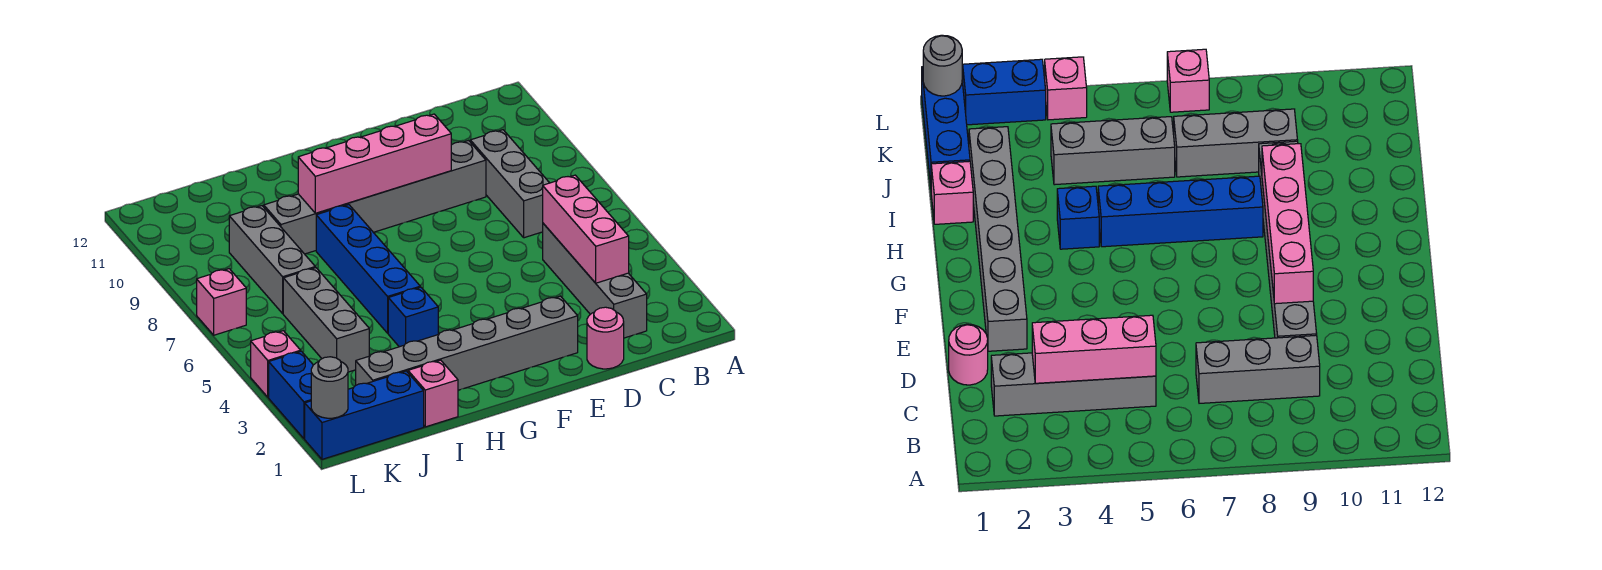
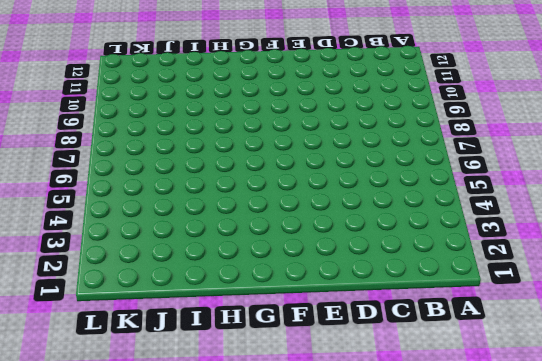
none -> grey 1x4 brick [543,223,647,338]
none -> grey 1x3 brick [470,130,549,238]
none -> pink 1x1 round brick [587,307,624,369]

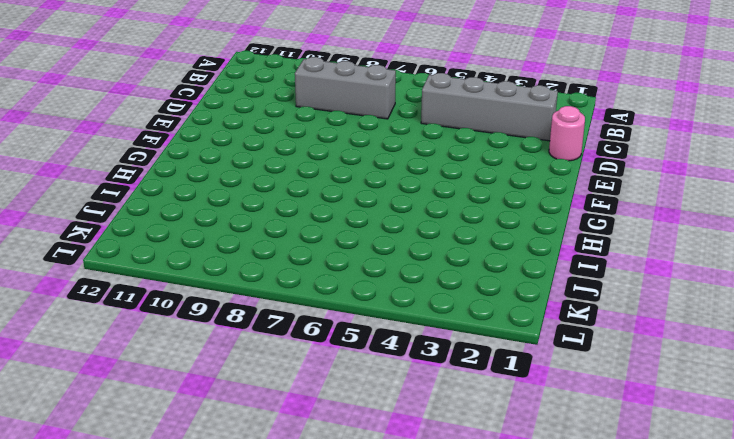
none -> grey 1x6 brick [264,141,486,254]
none -> grey 1x6 brick [356,296,578,390]
none -> blue 1x1 brick [388,287,438,347]

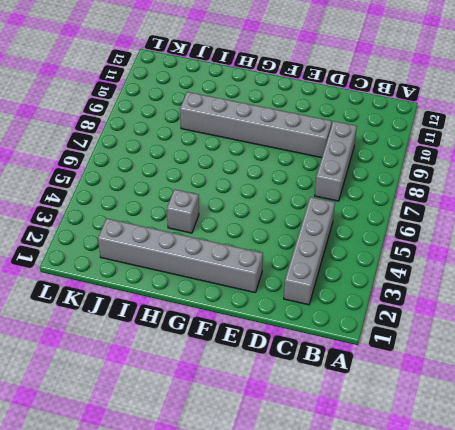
grey 1x1 brick [167,189,199,233] -> blue 1x1 brick [388,287,438,347]
none -> pink 1x1 round brick [587,307,624,369]
none -> blue 1x4 brick [316,205,420,333]
none -> pink 1x1 brick [408,360,458,427]

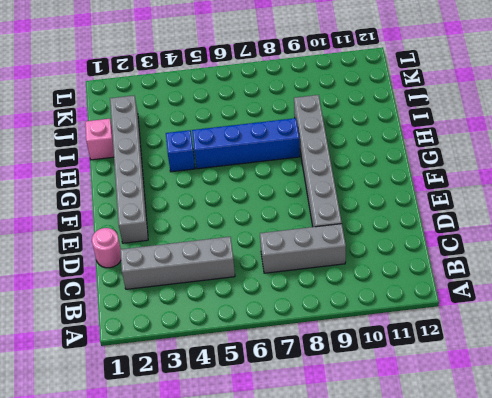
none -> blue 1x3 brick [305,371,424,459]
none -> grey 1x3 brick [283,268,369,372]
none -> grey 1x3 brick [229,206,315,313]

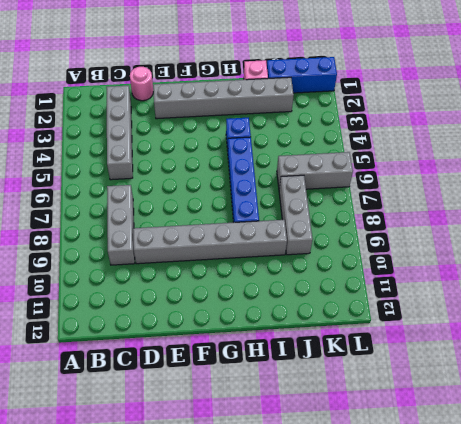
grey 1x3 brick [277,152,353,189] -> grey 1x3 brick turned to [283,268,369,372]
none -> blue 1x2 brick [269,351,313,439]
none -> pink 1x1 brick [251,331,301,397]
none -> pink 1x1 brick [197,269,246,335]

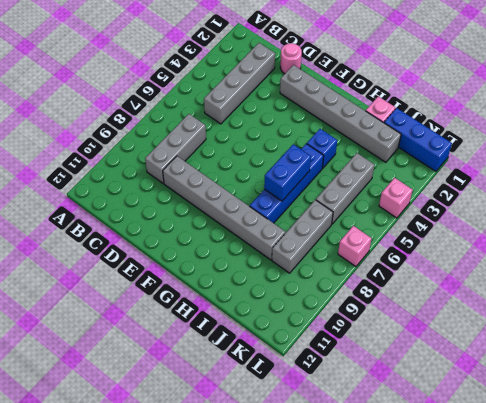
blue 1x2 brick [264,144,311,201] -> blue 1x2 brick moved to [269,351,313,439]
none -> pink 1x3 brick [543,175,629,283]
none -> pink 1x4 brick [298,114,451,213]
none -> grey 1x1 round brick [311,357,348,418]

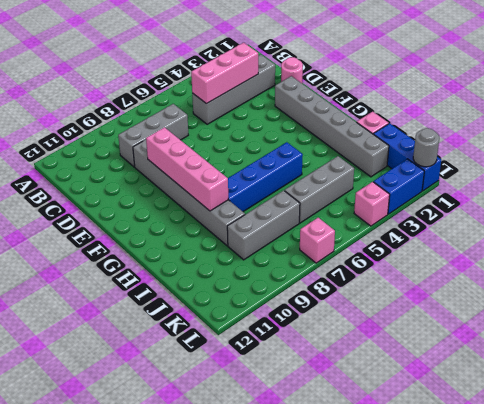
none -> blue 1x1 brick [388,287,438,347]

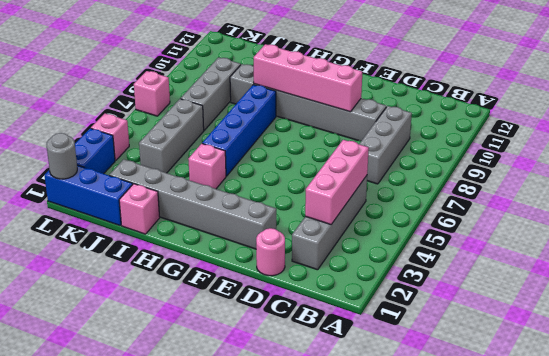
pink 1x1 brick [189,144,226,189] -> blue 1x1 brick [388,287,438,347]

